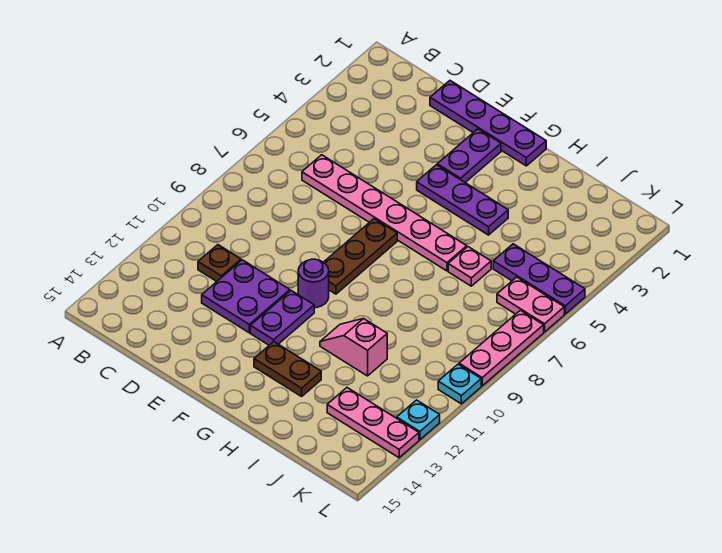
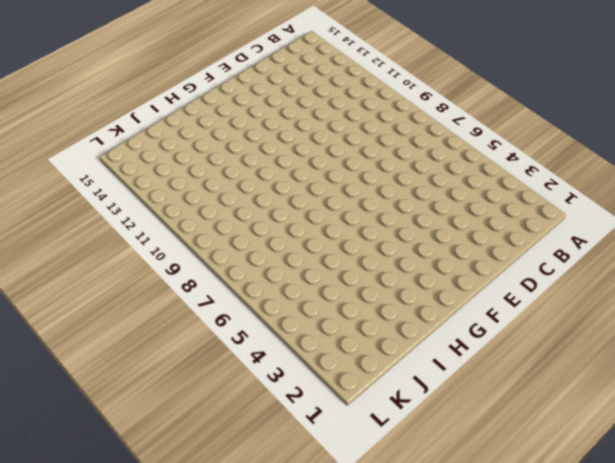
none -> pink 1x6 plate [302,155,467,271]
none -> brown 1x1 plate [198,245,241,281]
none -> purple 1x4 plate [430,81,546,166]

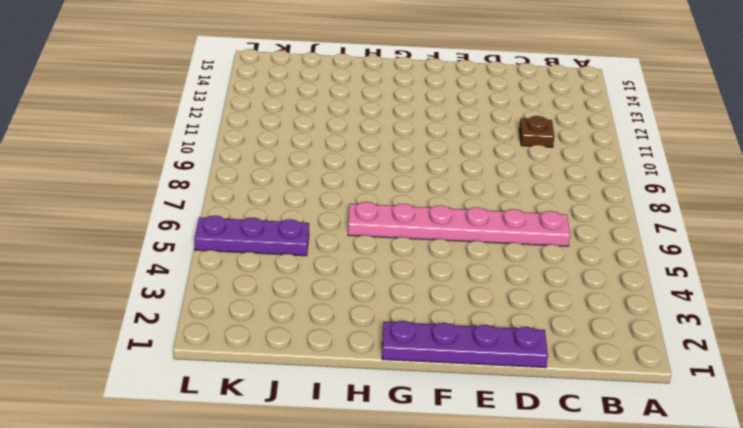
none -> purple 2x2 plate [202,260,290,333]
none -> purple 1x2 plate [437,129,501,182]
none -> purple 1x3 plate [417,165,508,235]

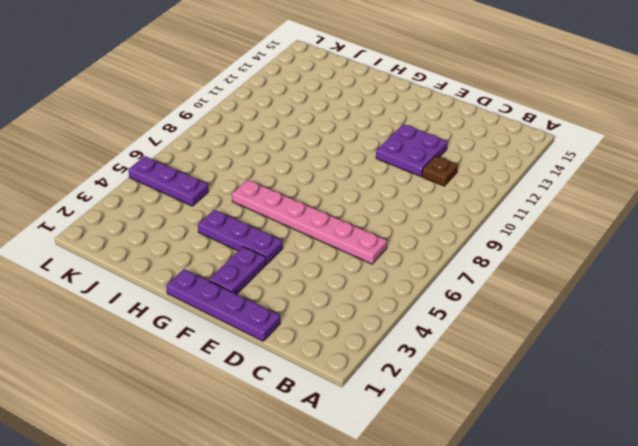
none -> brown 1x3 plate [324,219,397,294]
none -> purple 1x1 round brick [298,259,329,308]
none -> purple 1x2 plate [250,291,314,345]

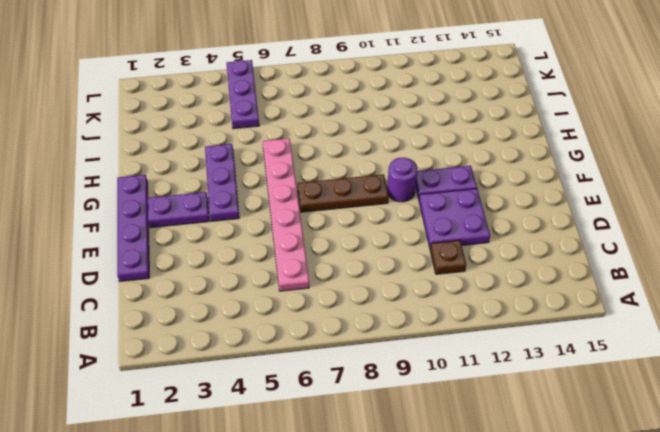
none -> brown 1x2 plate [254,342,321,396]
none -> pink 1x2 slope [320,319,387,376]
none -> pink 1x1 plate [448,247,491,286]

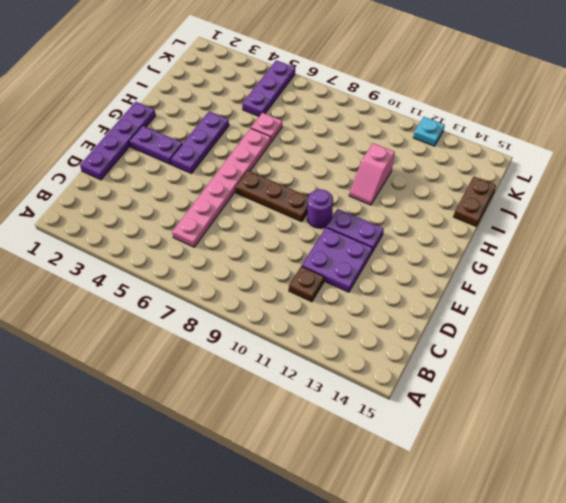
brown 1x2 plate [453,177,496,226] -> brown 1x2 plate moved to [254,342,321,396]
none -> pink 1x3 plate [327,388,419,458]
none -> pink 1x2 plate [497,277,564,332]
none -> pink 1x3 plate [459,310,544,386]

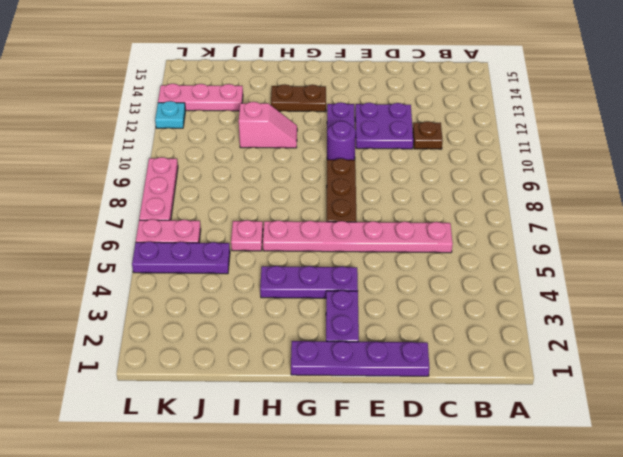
none -> cyan 1x1 plate [438,364,481,404]

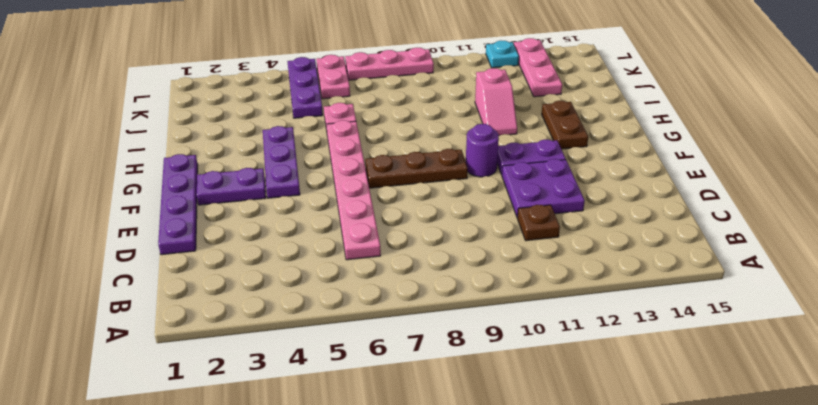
none -> cyan 1x1 plate [438,364,481,404]

